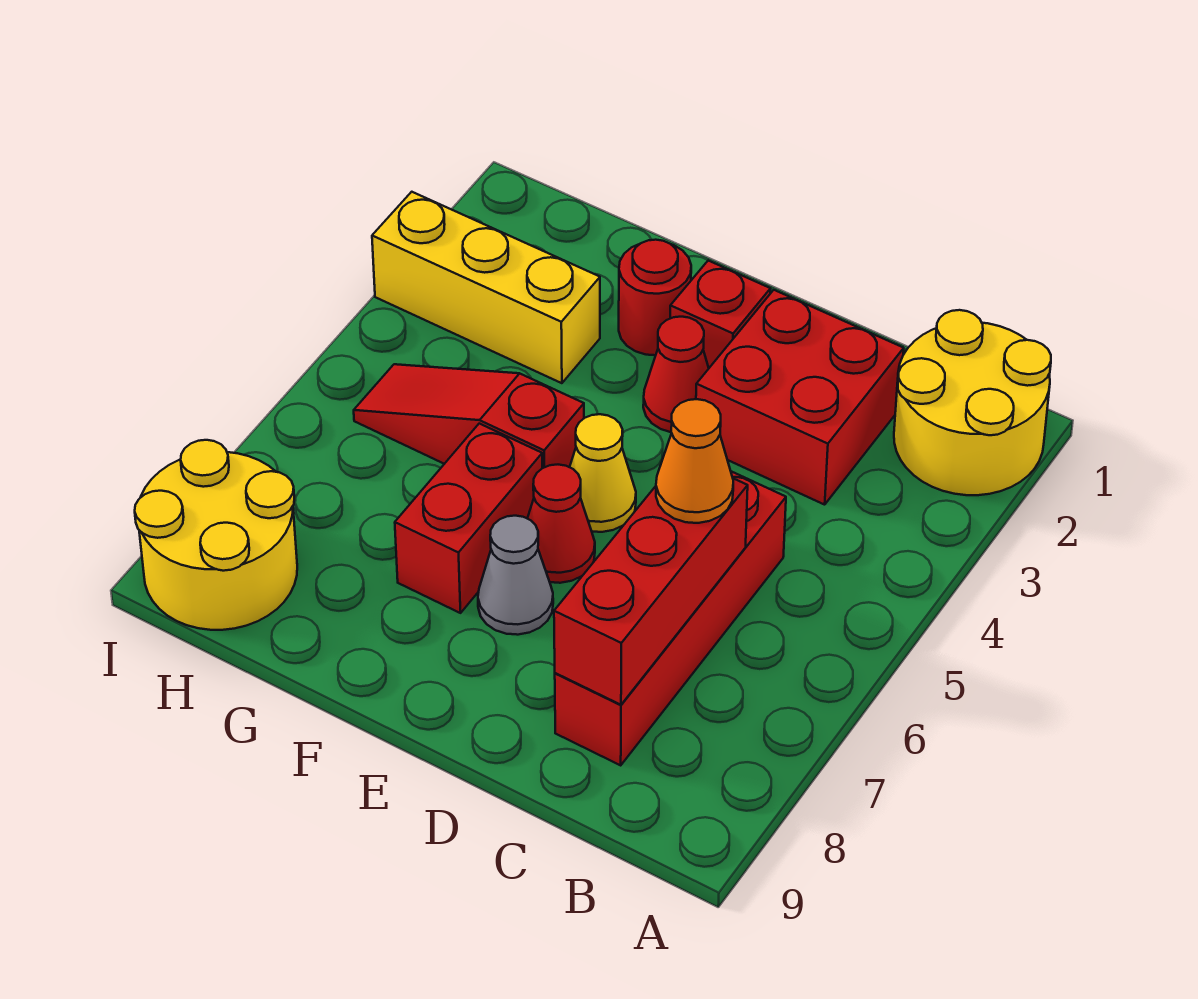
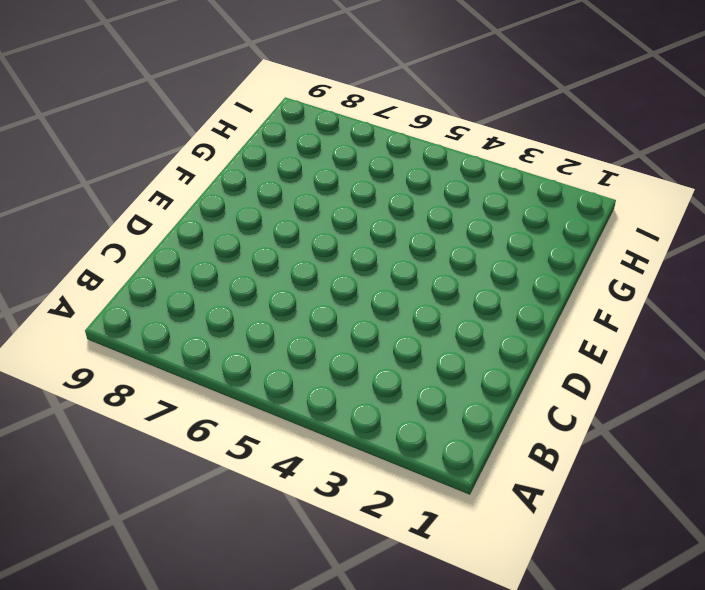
none -> yellow 2x2 round brick [894,310,1051,495]
none -> red 2x2 brick [696,290,904,505]
none -> red 1x4 brick [555,471,786,765]

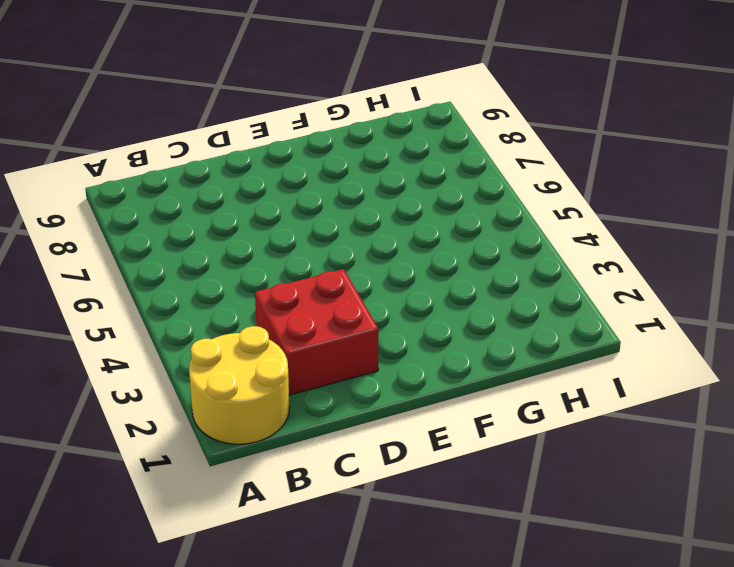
none -> red 1x4 brick [555,471,786,765]
none -> red 1x1 brick [670,261,771,368]
none -> red 1x1 cone [643,317,709,432]

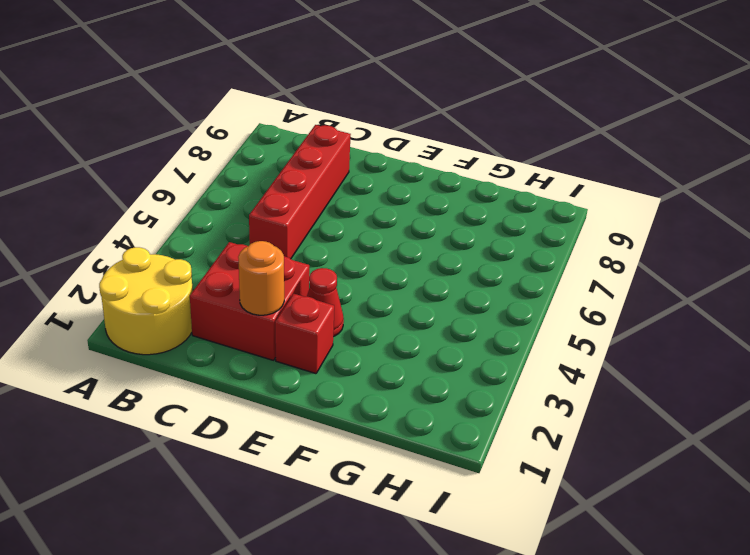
orange 1x1 round brick [238,241,284,315] -> none
none -> yellow 1x1 cone [570,414,636,532]
none -> red 1x1 cone [527,465,595,583]
none -> grey 1x1 cone [478,516,553,635]

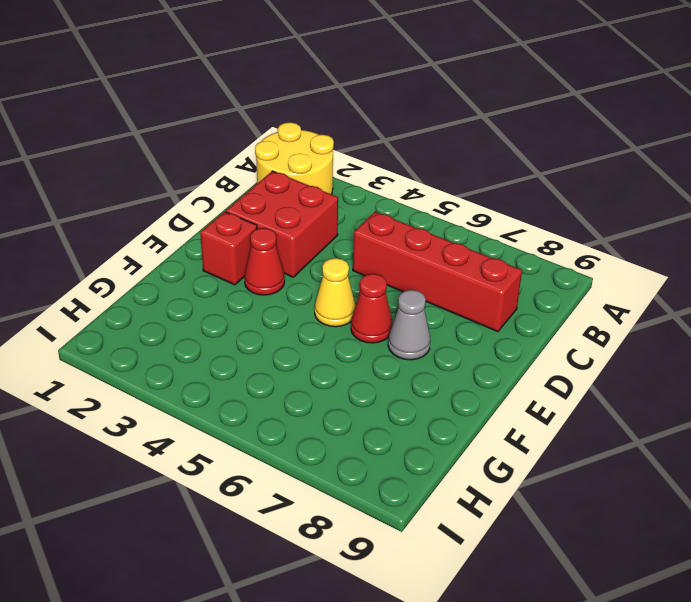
none -> red 1x1 round brick [619,240,691,355]
none -> red 1x3 slope [354,364,584,468]
none -> red 1x2 brick [395,424,542,613]

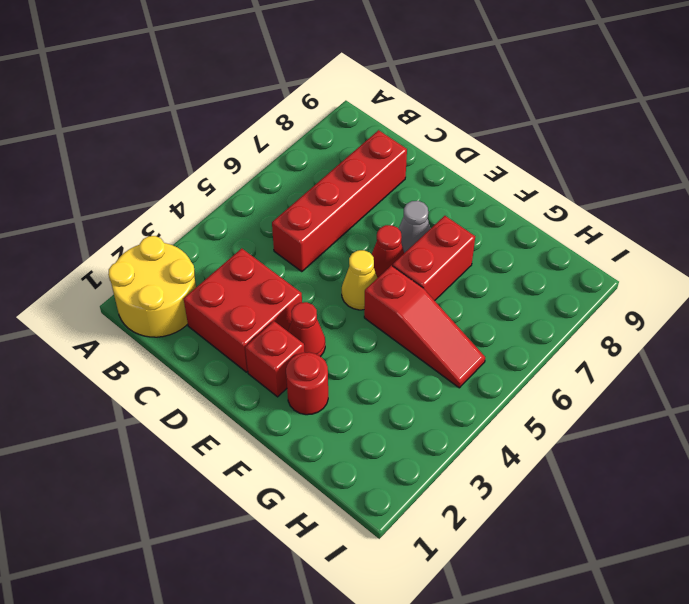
none -> yellow 1x3 brick [372,192,600,383]
none -> yellow 2x2 round brick [135,440,297,630]
none -> red 1x3 brick [554,478,748,705]

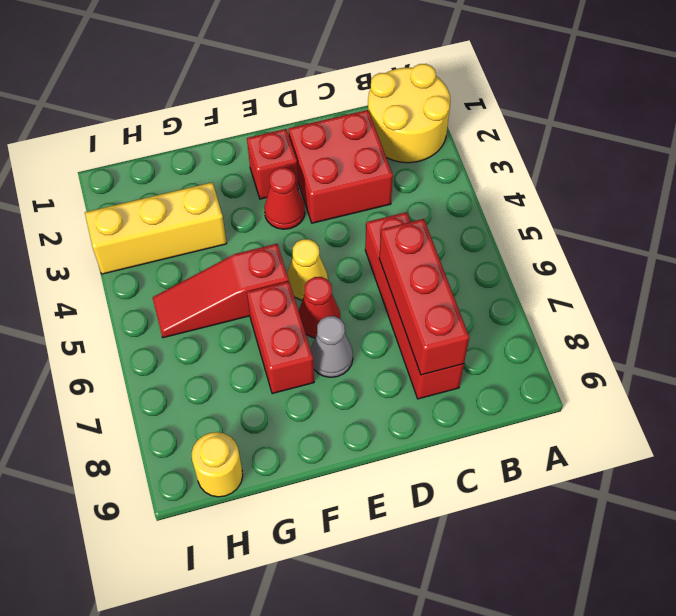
yellow 1x1 round brick [192,432,243,497] -> yellow 2x2 round brick [135,440,297,630]
none -> red 1x1 round brick [619,240,691,355]
none -> orange 1x1 cone [656,399,733,523]

